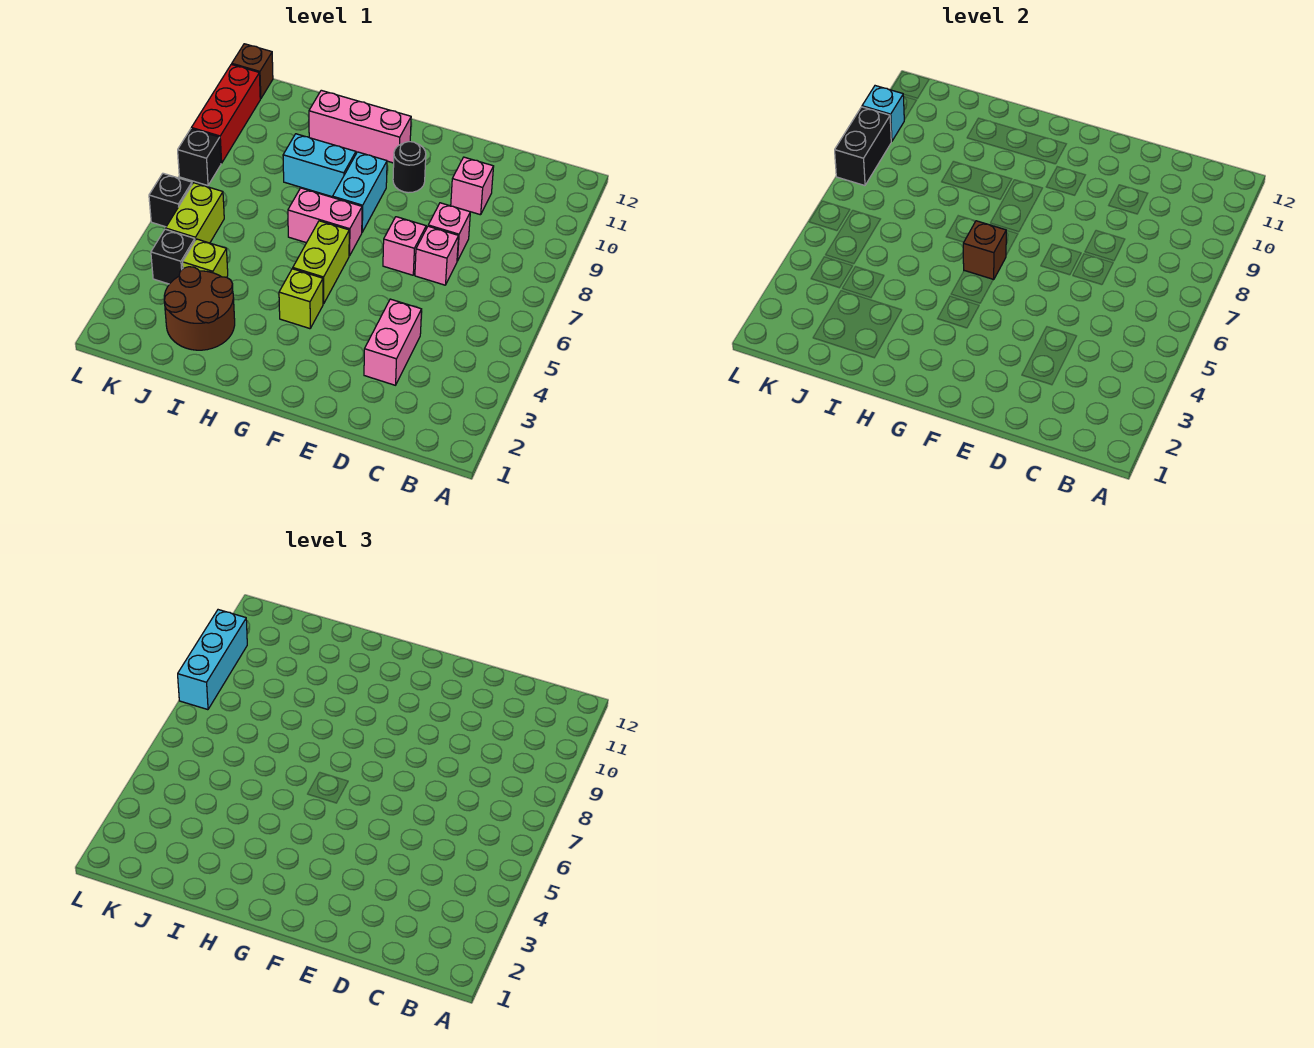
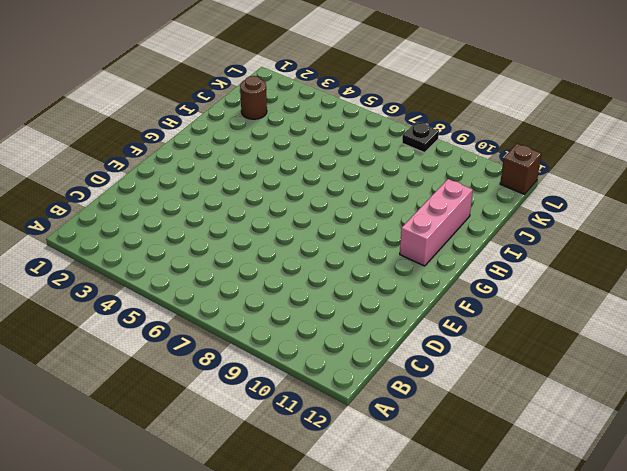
brown 1x1 round brick [240,76,267,119] -> brown 2x2 round brick [164,267,235,350]
black 1x1 plate [402,122,439,153] -> black 1x1 brick [178,129,221,186]
none -> pink 1x2 brick [364,299,422,385]
none -> pink 1x1 brick [415,226,459,285]
none -> pink 1x1 brick [428,203,470,261]

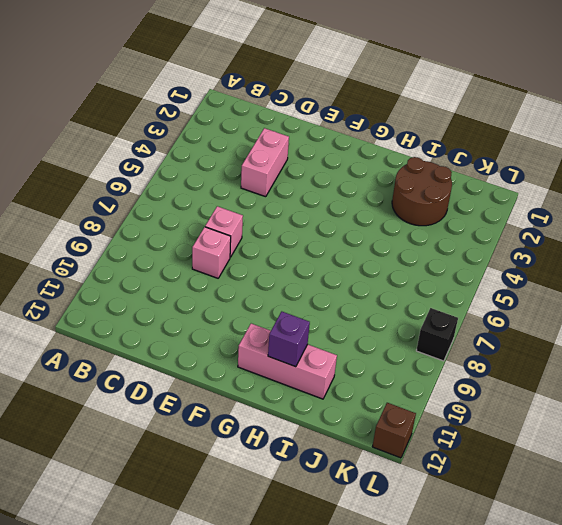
purple 1x1 brick [268,312,310,367] -> none
none -> pink 1x1 brick [451,157,494,215]
none -> pink 1x1 brick [383,217,426,275]
none -> black 1x1 round brick [393,142,426,193]

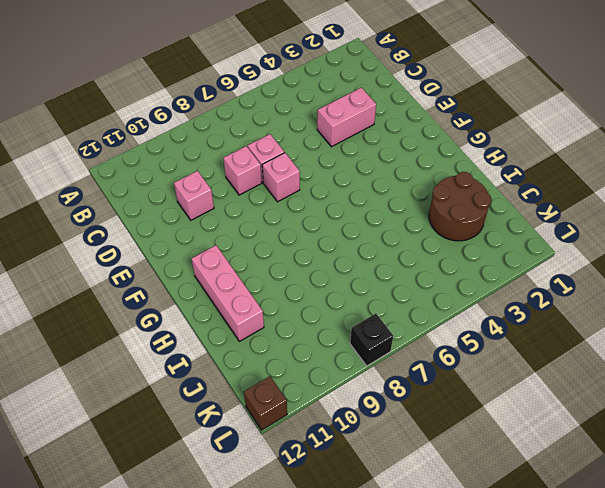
none -> black 1x1 round brick [393,142,426,193]
none -> lime 1x1 brick [279,269,323,329]
none -> lime 1x2 brick [293,221,349,304]

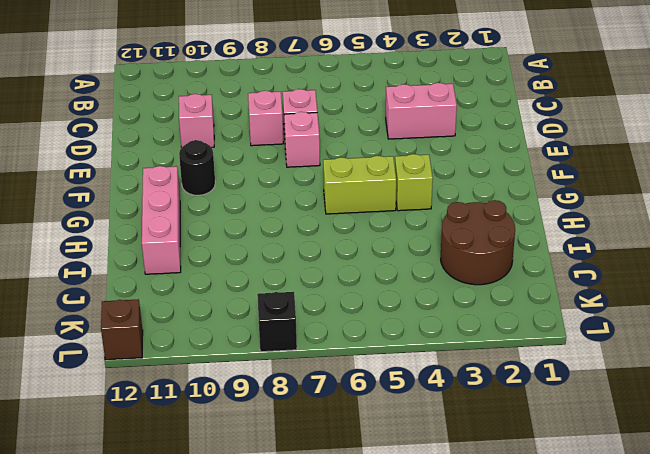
none -> pink 1x2 brick [288,188,362,256]
none -> cyan 1x2 brick [333,152,387,232]
none -> cyan 1x2 brick [283,134,356,197]

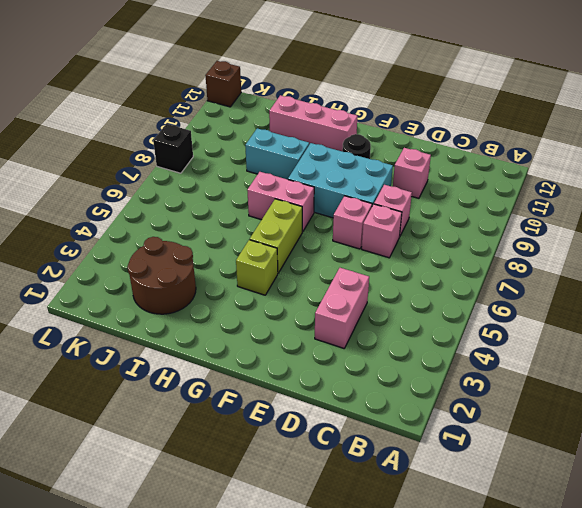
cyan 2x3 brick [288,143,393,218] -> cyan 1x2 brick [333,152,387,232]
none -> lime 1x1 brick [183,239,228,277]
none -> black 1x1 brick [151,229,195,284]
none -> lime 1x2 brick [166,183,224,243]

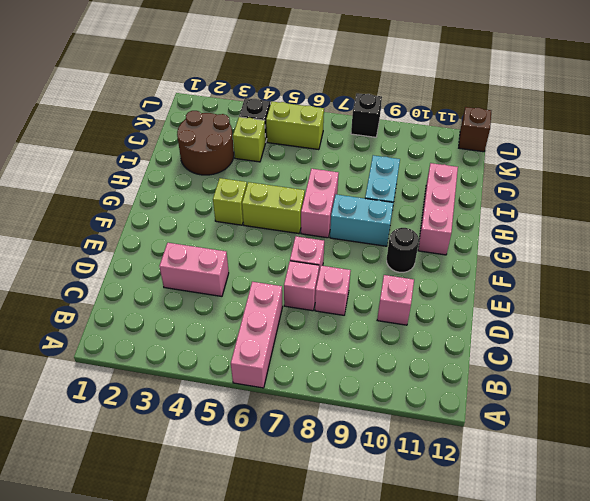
pink 1x3 brick [231,282,283,388] -> none
none -> black 1x1 brick [149,173,192,227]
none -> red 1x3 brick [191,64,260,163]
none -> brown 1x1 brick [963,221,1006,280]

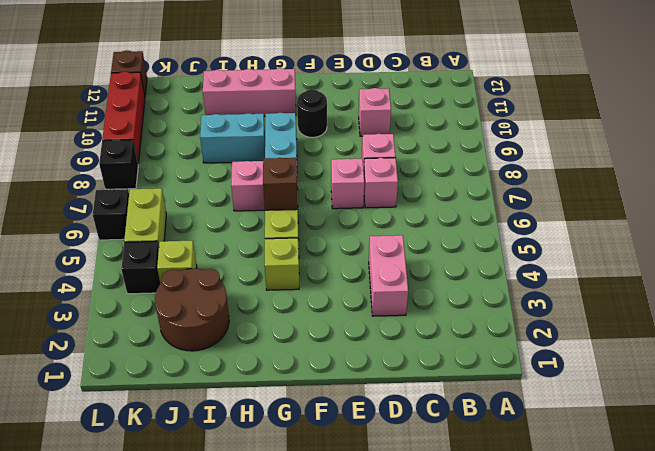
none -> black 1x2 brick [835,107,891,186]
none -> cyan 1x1 brick [862,86,904,142]
none -> cyan 1x3 brick [178,610,247,710]

